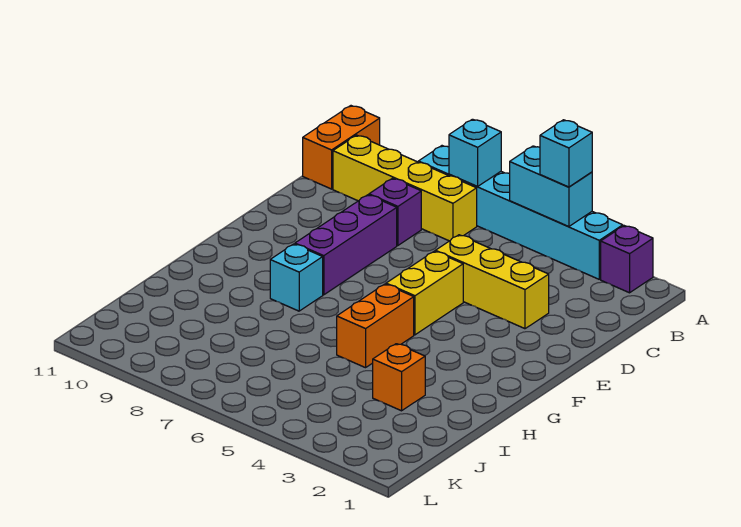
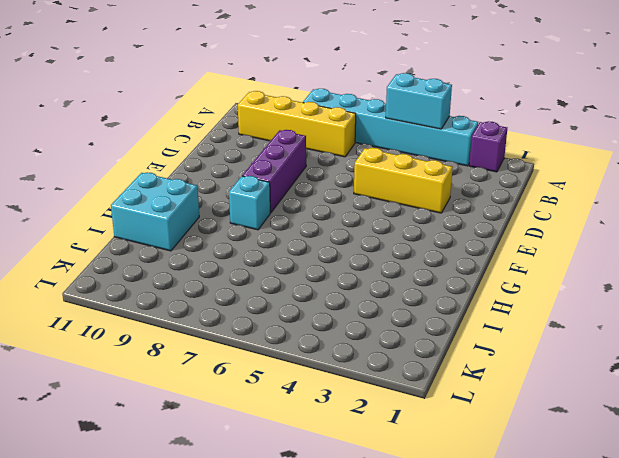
cyan 2x2 brick [111,172,199,251] -> none
none -> orange 1x2 brick [303,106,380,189]
none -> purple 1x1 brick [369,178,421,245]
none -> yellow 1x2 brick [386,251,463,335]

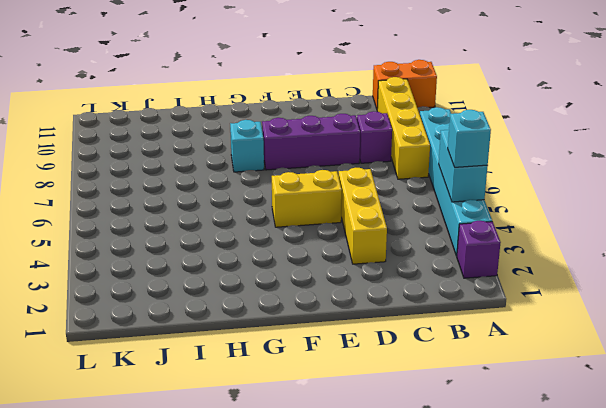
none -> orange 1x2 brick [337,284,414,368]
none -> orange 1x1 brick [373,344,425,411]
none -> cyan 1x1 brick [449,119,501,187]

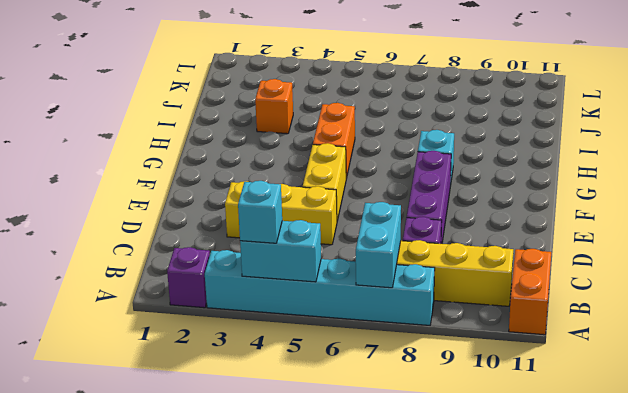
cyan 1x2 brick [356,202,401,288] -> cyan 1x1 brick [449,119,501,187]

